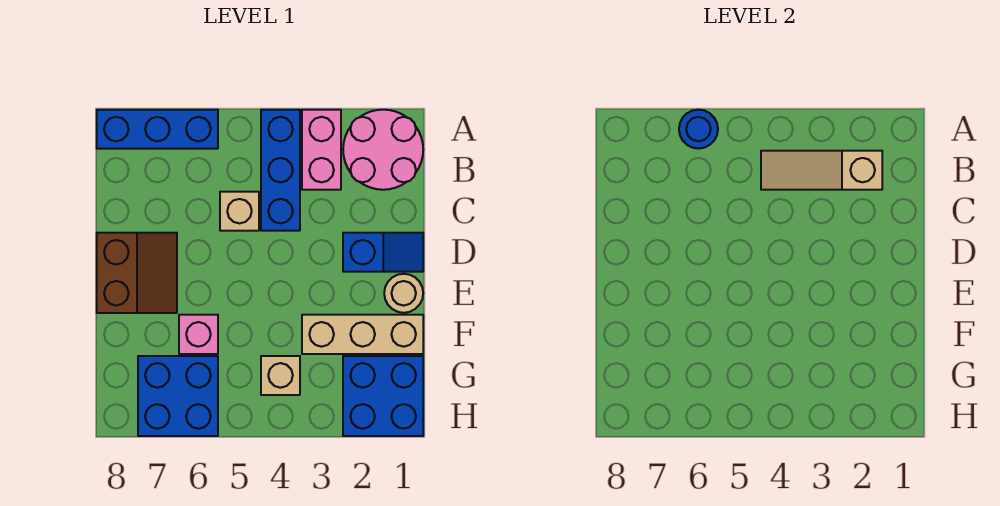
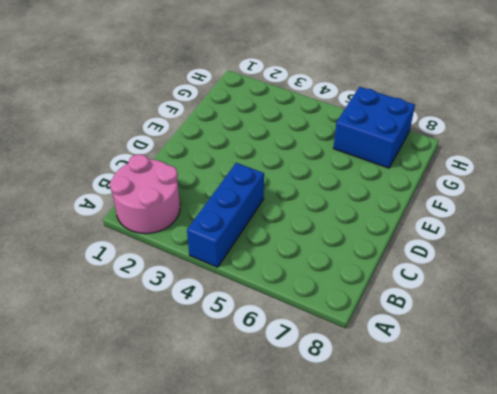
none -> pink 1x2 brick [302,110,341,190]
none -> blue 1x3 brick [97,110,218,149]
none -> tan 1x1 brick [220,192,259,231]

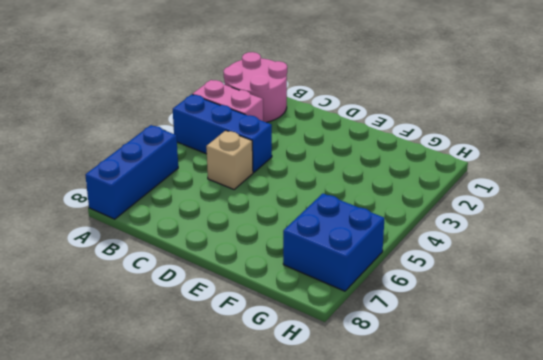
none -> blue 1x2 slope [343,233,423,272]
none -> brown 2x2 slope [97,233,177,313]
none -> tan 1x1 round brick [384,274,423,313]

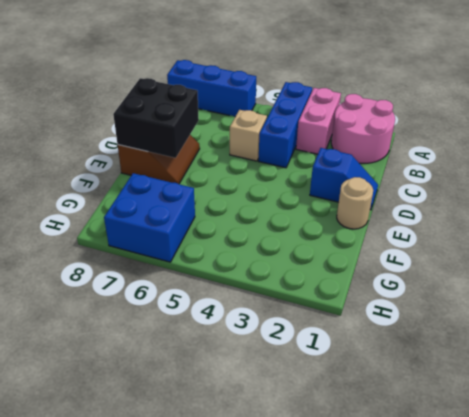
black 2x2 brick [113,78,199,158] -> none
none -> tan 1x3 brick [302,315,423,354]
none -> pink 1x1 brick [179,315,218,354]
none -> blue 2x2 brick [343,356,423,436]

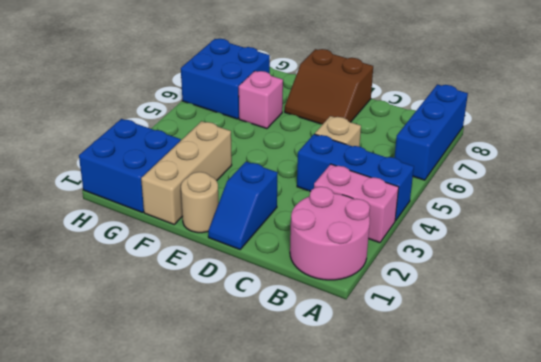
none -> tan 1x1 brick [261,356,300,395]
none -> blue 1x1 round brick [679,110,718,149]
none -> tan 1x3 slope [761,151,882,190]

